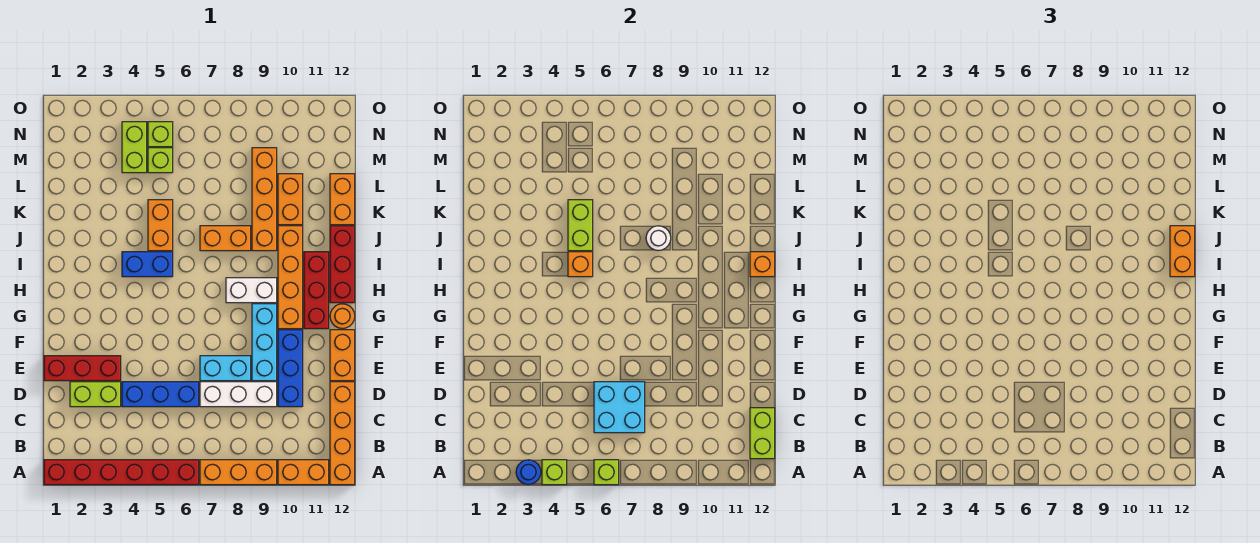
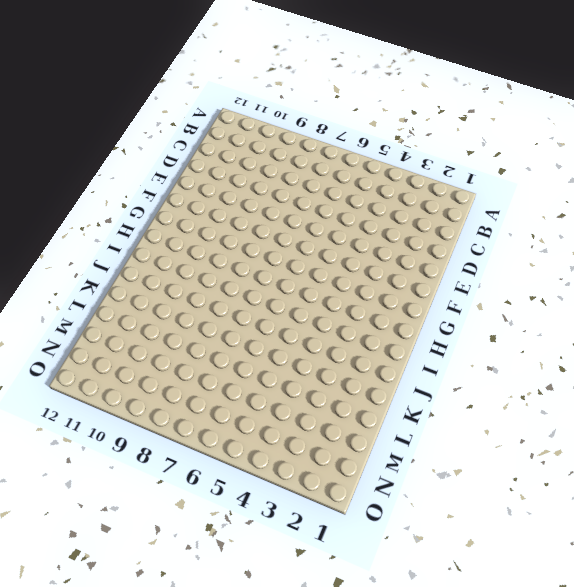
none -> red 1x6 brick [44,460,199,485]
none -> orange 1x3 brick [200,460,277,485]
none -> orange 1x2 brick [278,460,329,485]
none -> orange 1x4 brick [330,382,355,485]

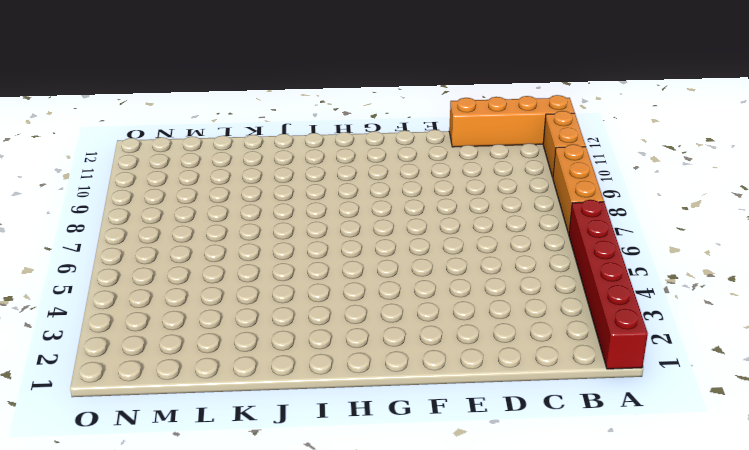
none -> lime 1x2 brick [70,382,121,407]
none -> blue 1x3 brick [122,382,199,407]
none -> white 1x3 brick [200,382,277,407]
none -> blue 1x3 brick [278,330,303,407]

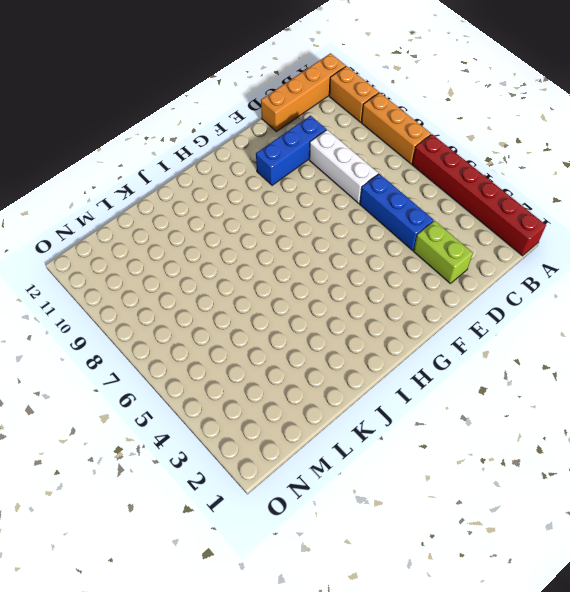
none -> red 1x3 brick [44,356,121,381]
none -> cyan 1x2 brick [200,356,251,381]
none -> cyan 1x3 brick [252,304,277,381]
none -> orange 1x2 brick [330,330,355,381]

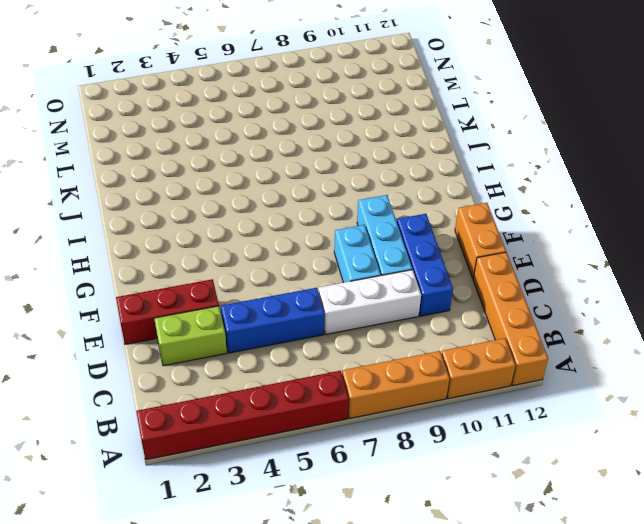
cyan 1x2 brick [334,225,381,283] -> cyan 1x2 brick turned to [200,356,251,381]
none -> orange 1x4 brick [278,226,303,329]
none -> red 1x3 brick [304,252,329,329]
none -> orange 1x1 round brick [330,304,355,329]
none -> white 1x2 brick [226,278,277,303]

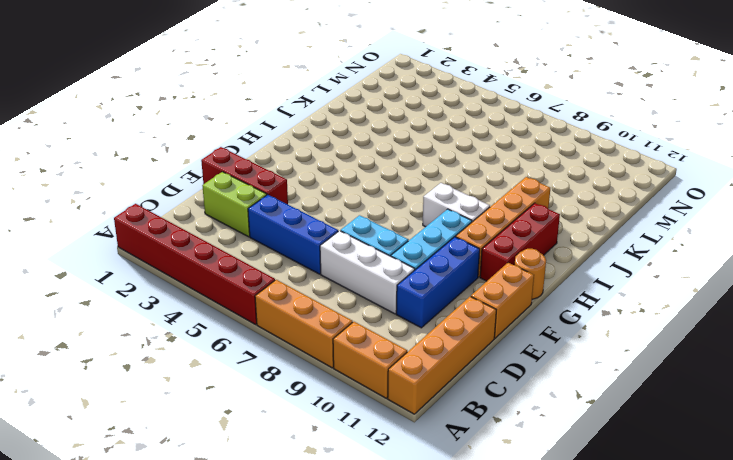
none -> red 1x3 brick [330,226,355,303]
none -> blue 1x2 brick [122,252,173,277]
none -> orange 1x2 brick [148,200,173,251]
none -> orange 1x2 brick [200,226,251,251]

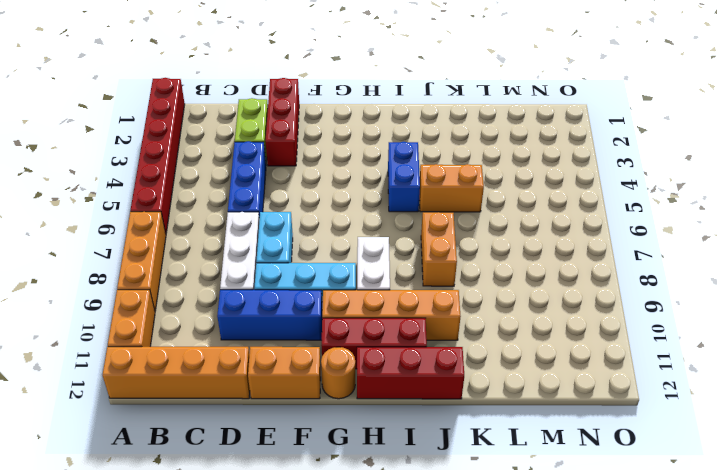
none -> orange 1x4 brick [252,148,277,251]
none -> orange 1x2 brick [278,174,303,225]
none -> orange 1x2 brick [330,174,355,225]
none -> lime 1x2 brick [122,122,147,173]

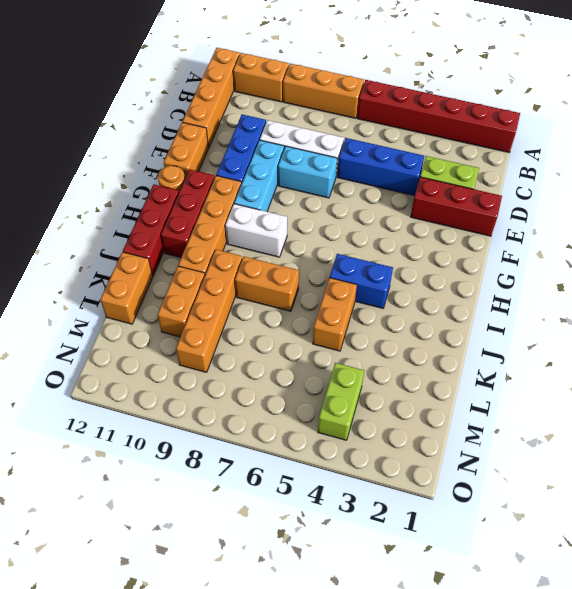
none -> lime 1x1 brick [148,148,173,173]
none -> lime 1x1 brick [148,122,173,147]
none -> blue 1x1 round brick [516,460,541,485]
none -> lime 1x1 brick [542,460,567,485]

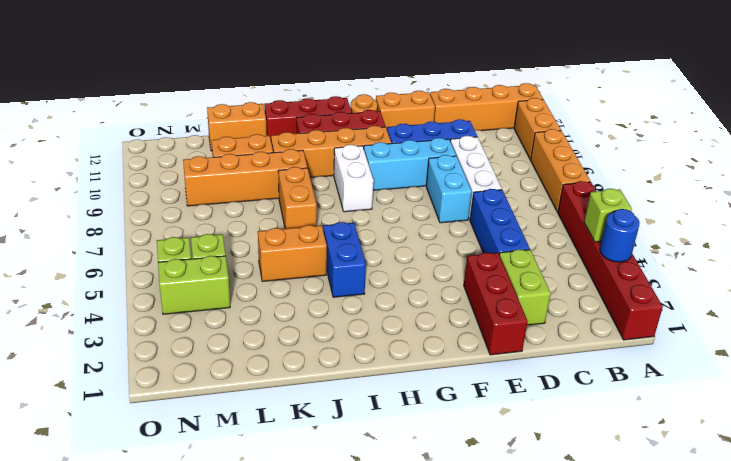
none -> lime 1x1 brick [594,460,619,485]
none -> lime 1x2 brick [750,408,775,459]
none -> cyan 2x2 brick [594,382,645,433]
none -> orange 1x1 brick [568,252,593,277]

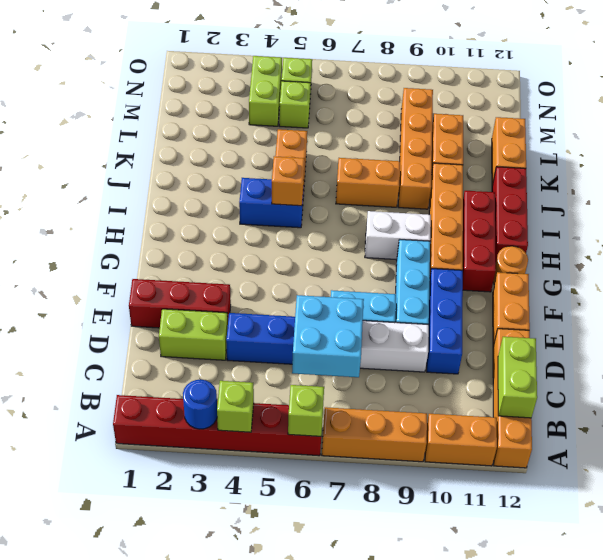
none -> orange 1x1 brick [750,252,775,277]
none -> lime 1x2 brick [568,200,593,251]
none -> white 1x1 round brick [646,226,671,251]
none -> orange 1x2 brick [1170,226,1195,277]

